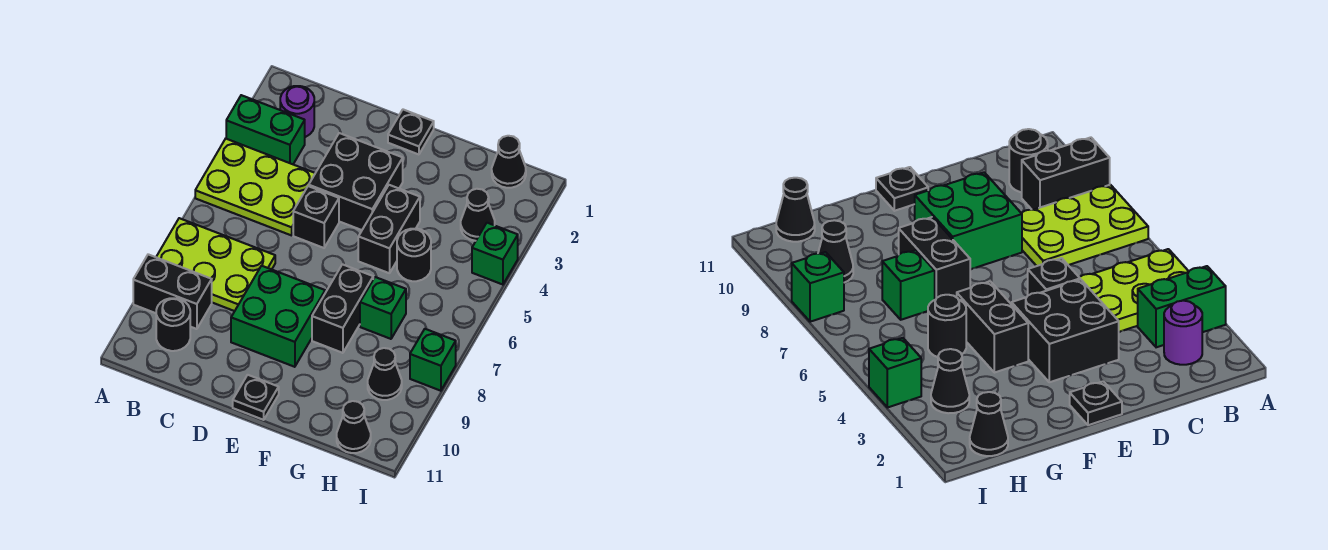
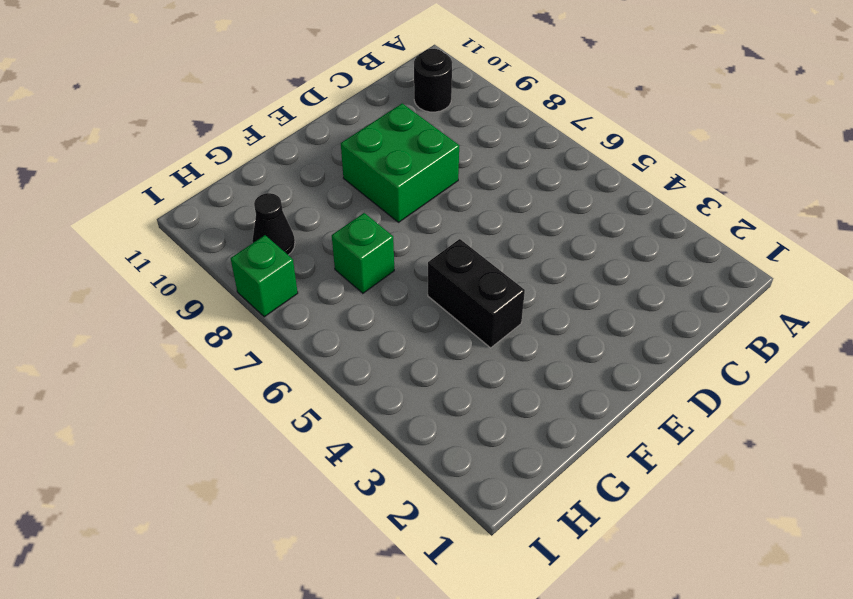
none -> green 1x2 brick [226,95,305,164]
none -> lime 2x3 plate [195,139,315,235]
none -> lime 2x3 plate [156,218,275,311]

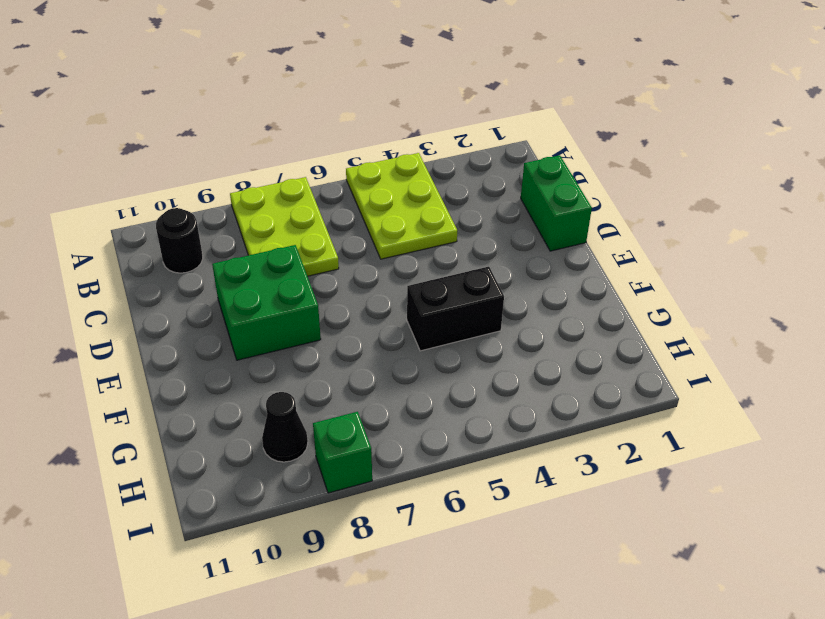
green 1x2 brick [521,155,592,251] -> green 1x2 brick moved to [226,95,305,164]
none -> black 1x2 brick [133,254,212,329]
none -> purple 1x1 round brick [280,86,314,137]
none -> black 2x2 brick [309,133,403,230]

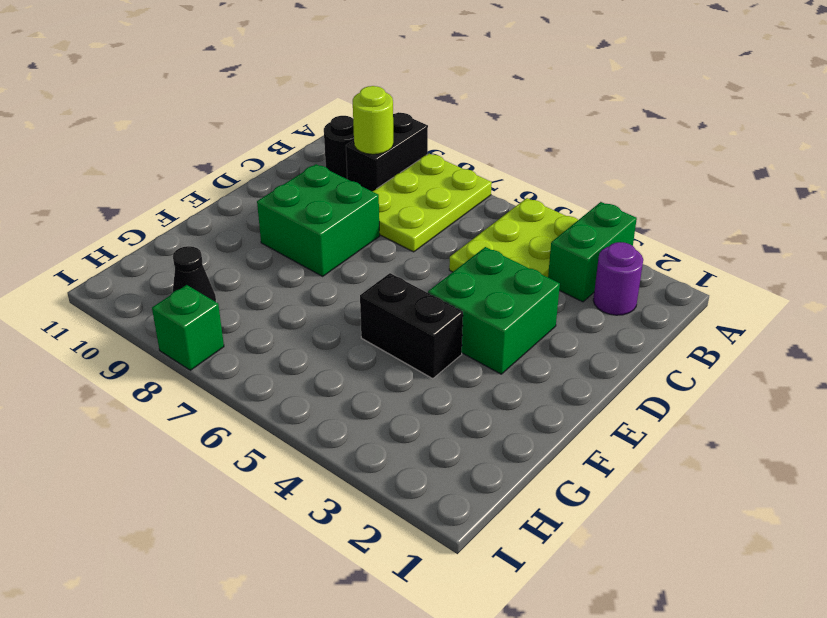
lime 1x1 round brick [353,86,393,154] -> none
green 2x2 brick [428,247,560,374] -> black 2x2 brick [309,133,403,230]
none -> black 1x1 brick [293,186,339,248]
none -> black 1x1 plate [388,110,434,155]
none -> black 1x1 plate [233,375,279,420]

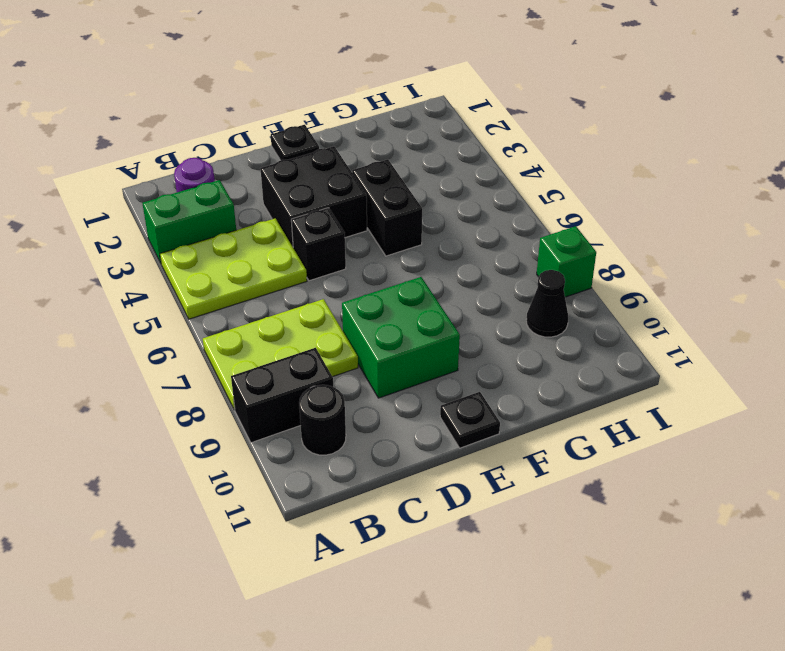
none -> black 1x2 brick [312,264,373,353]
none -> black 1x1 round brick [397,229,431,281]
none -> green 1x1 brick [360,277,406,339]

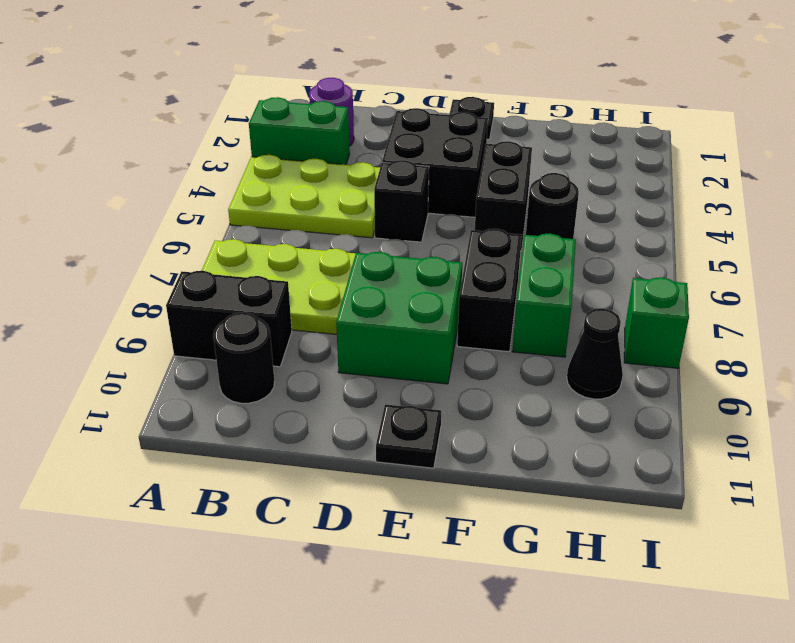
green 1x2 brick [512,233,576,357] -> green 1x1 brick [360,277,406,339]
none -> black 1x1 cone [492,136,526,188]
none -> black 1x1 cone [461,189,495,241]
none -> black 1x1 cone [337,401,371,453]

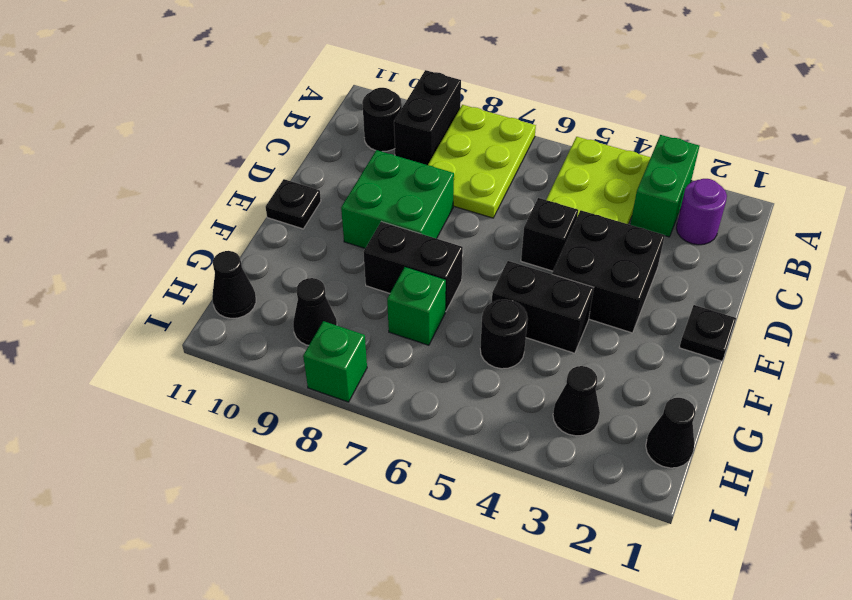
none -> green 1x1 brick [472,223,518,285]

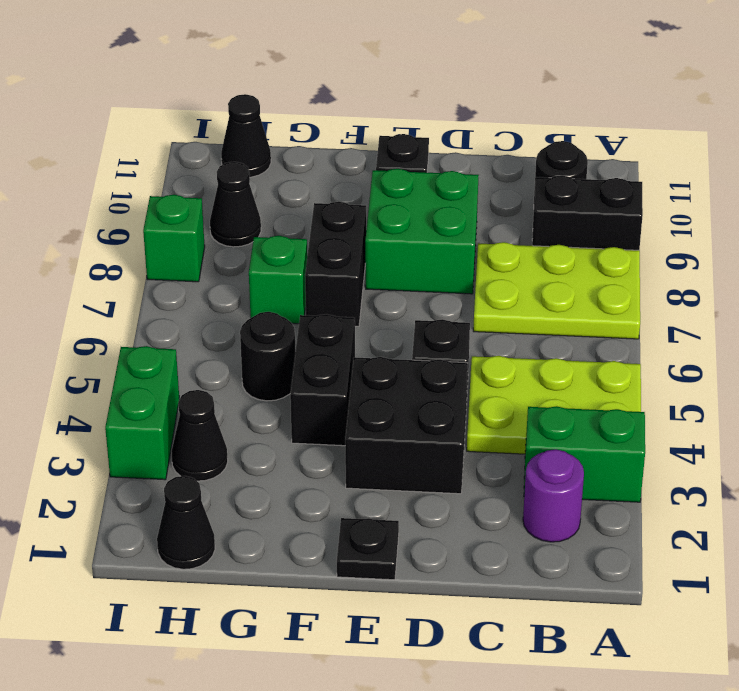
green 1x2 brick [105,346,179,480] -> green 1x1 brick [472,223,518,285]

